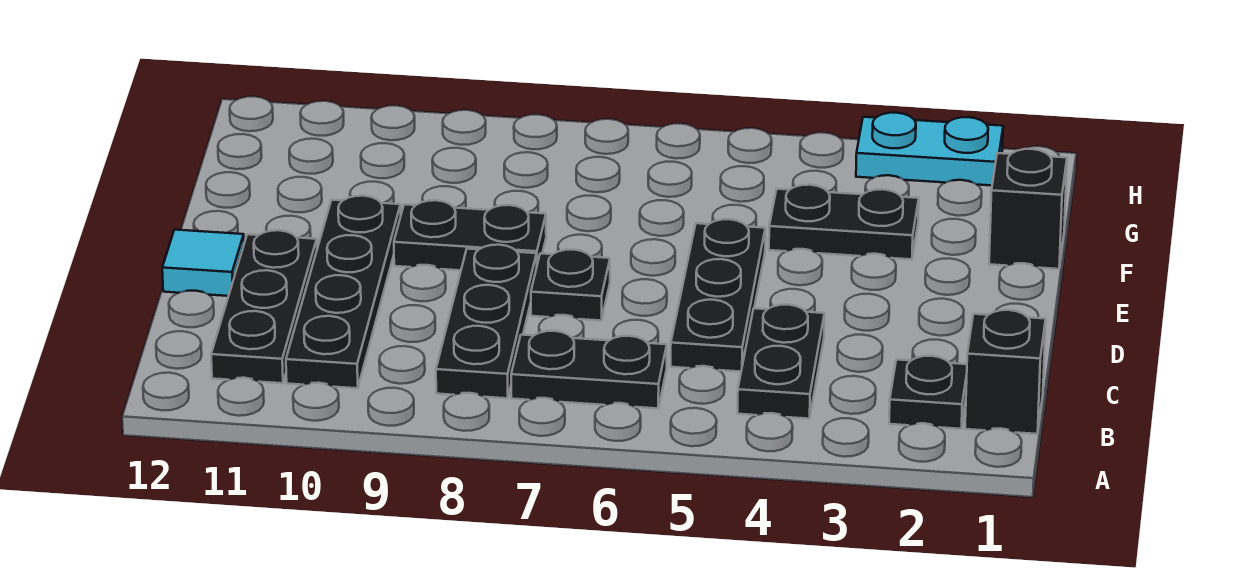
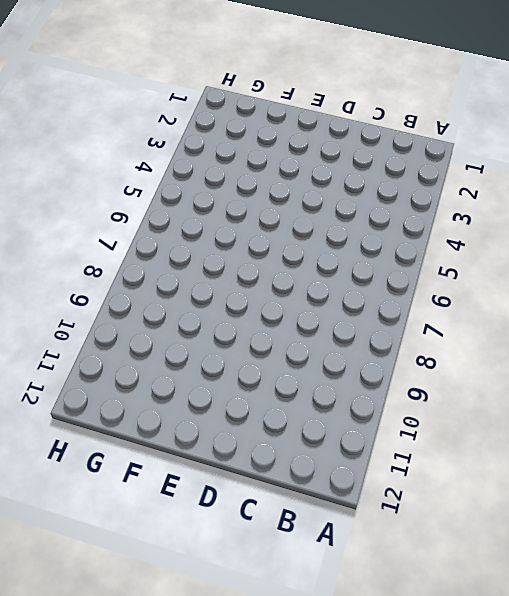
none -> black 1x1 brick [965,310,1046,434]
none -> black 1x1 plate [889,356,967,429]
none -> black 1x2 plate [738,305,825,419]

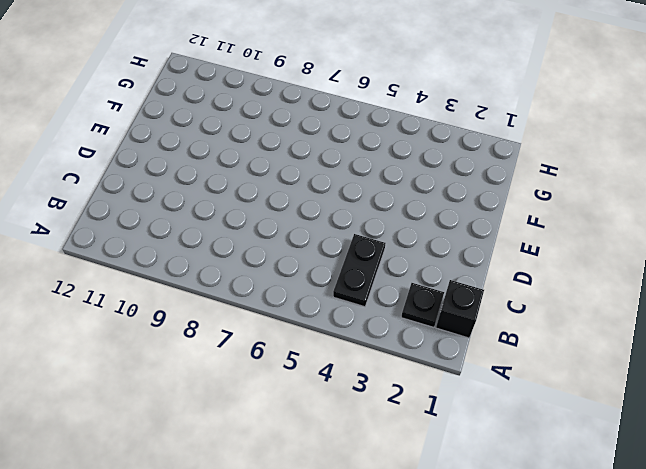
none -> black 1x2 plate [511,331,667,408]
none -> black 1x3 plate [436,245,537,398]
none -> black 1x4 plate [286,196,401,388]

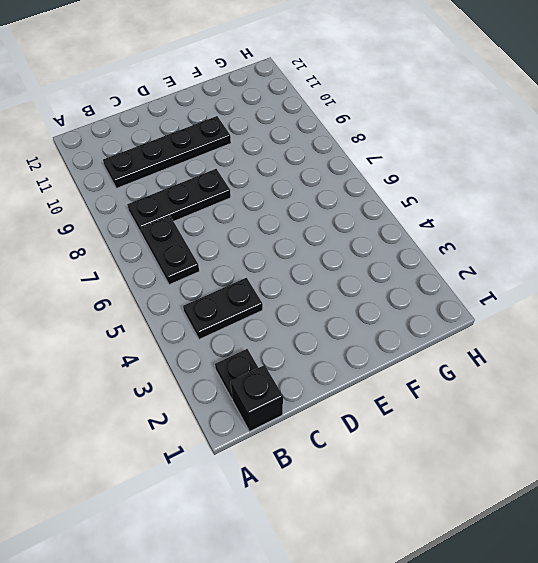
none -> black 1x3 plate [211,230,317,383]
none -> black 1x3 plate [671,219,765,372]
none -> black 1x1 plate [531,250,610,321]

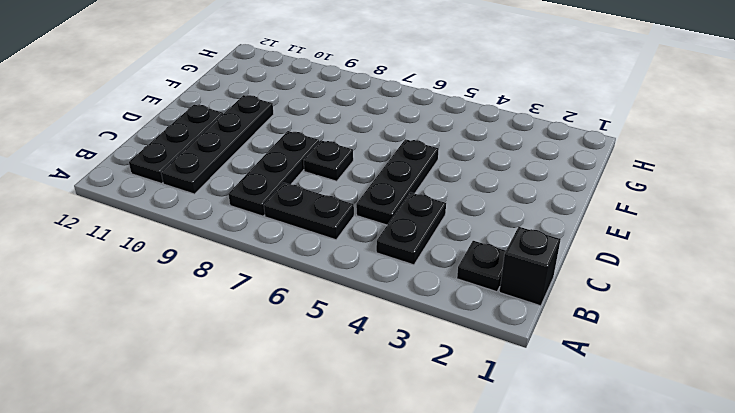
none -> cyan 1x1 tile [162,230,244,296]
none -> black 1x2 plate [394,200,546,270]
none -> black 1x1 brick [989,149,1067,269]

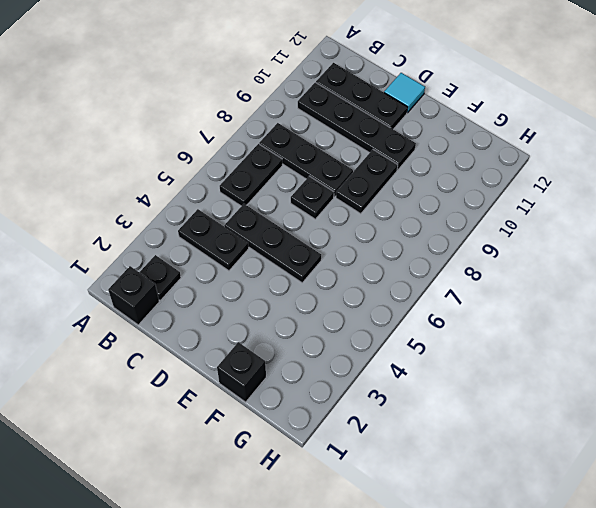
none -> black 1x2 plate [769,185,919,259]
none -> cyan 1x2 plate [856,113,1003,185]

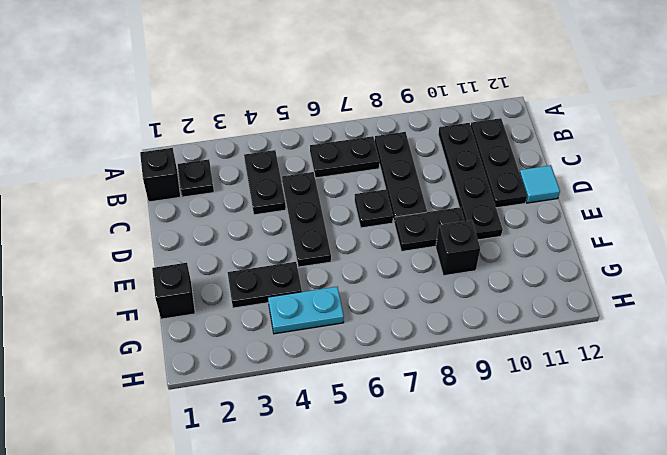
black 1x1 brick [436,220,480,276] -> none
cyan 1x2 plate [268,287,344,334] -> cyan 1x2 plate moved to [856,113,1003,185]

